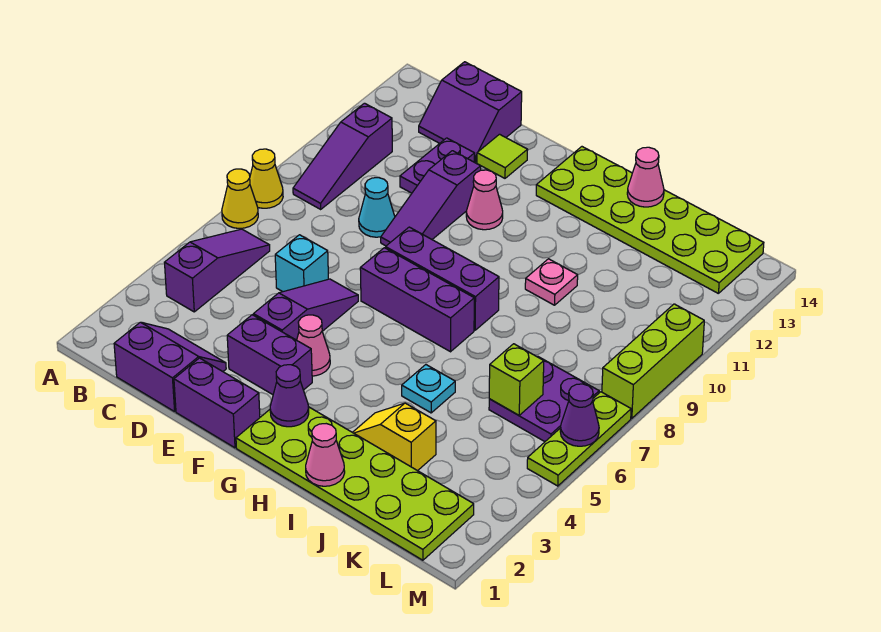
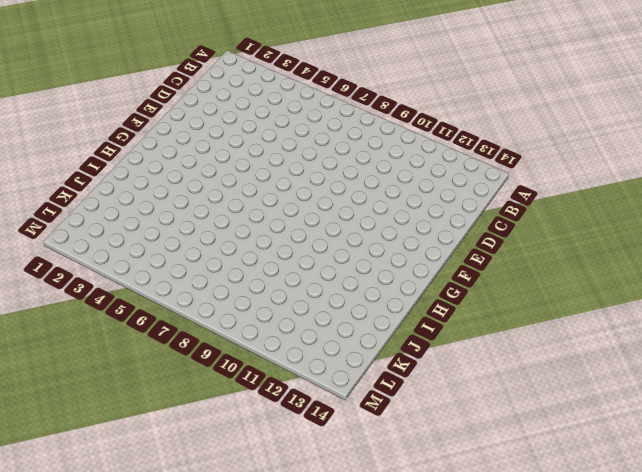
none -> yellow 1x1 cone [222,169,258,228]
none -> yellow 1x1 cone [250,149,283,208]
none -> purple 1x3 slope [164,229,270,312]
none -> purple 1x3 slope [293,103,392,209]

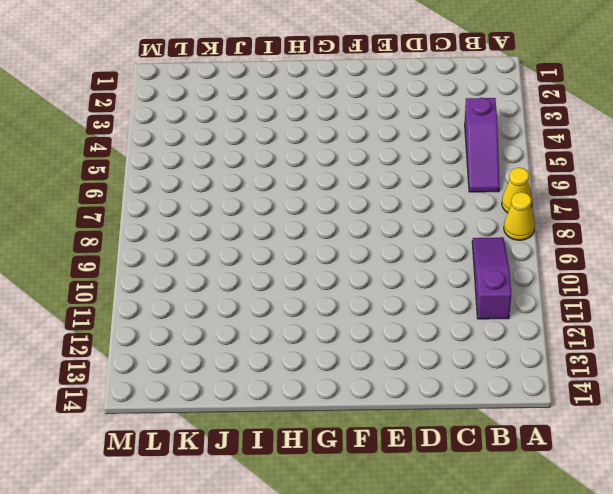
none -> purple 2x2 slope [114,322,226,412]
none -> purple 2x2 slope [419,62,522,163]
none -> cyan 1x1 brick [275,235,328,292]
none -> cyan 1x1 cone [359,178,395,237]

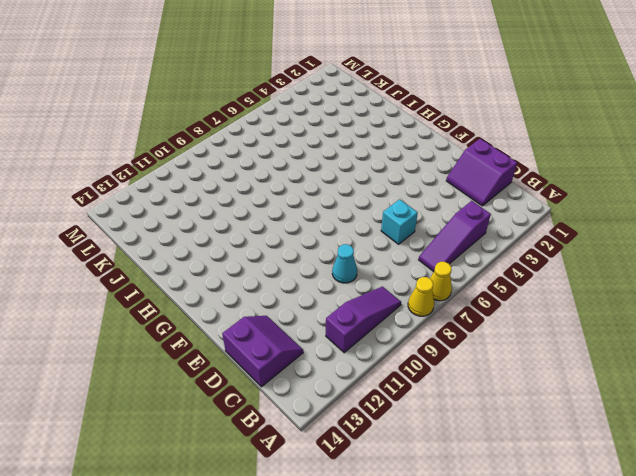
none -> purple 1x2 plate [400,138,475,193]
none -> purple 1x2 brick [174,358,260,448]
none -> purple 1x2 brick [227,315,312,395]
none -> purple 1x3 slope [253,279,358,340]

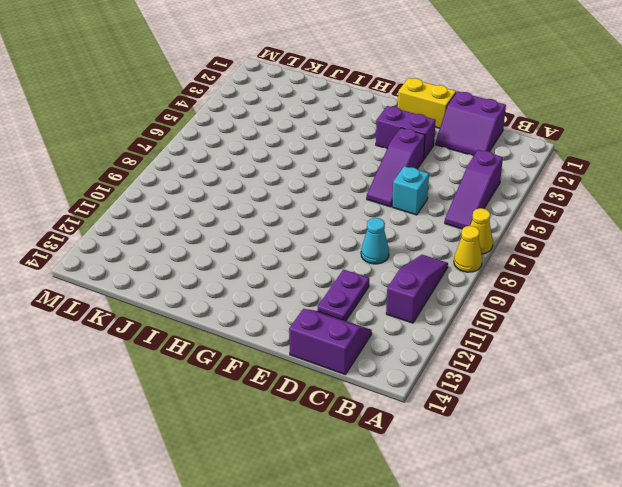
yellow 1x2 brick [398,78,456,128] -> purple 1x2 brick [174,358,260,448]
none -> purple 1x3 slope [381,151,481,246]
none -> lime 1x1 tile [477,134,528,178]
none -> pink 1x1 cone [297,315,330,376]
none -> purple 1x3 brick [360,248,474,352]

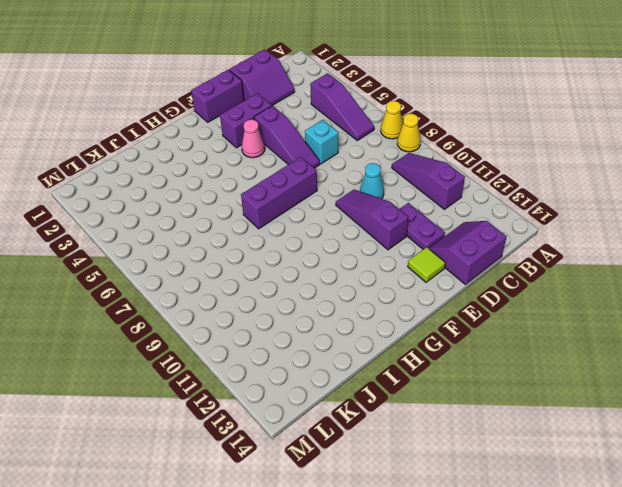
none -> purple 1x3 brick [386,227,499,330]
none -> pink 1x1 cone [466,170,503,230]
none -> lime 2x6 plate [236,407,474,560]
none -> lime 2x6 plate [536,147,764,293]

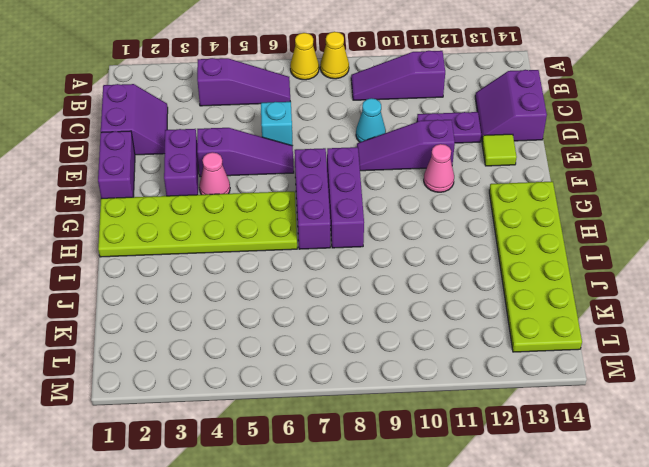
lime 2x6 plate [98,191,297,257] -> lime 2x6 plate turned to [236,407,474,560]
none -> yellow 1x2 slope [353,403,436,471]
none -> cyan 1x1 plate [402,365,455,413]
none -> pink 1x1 plate [525,259,578,305]
none -> purple 2x2 plate [489,356,599,442]

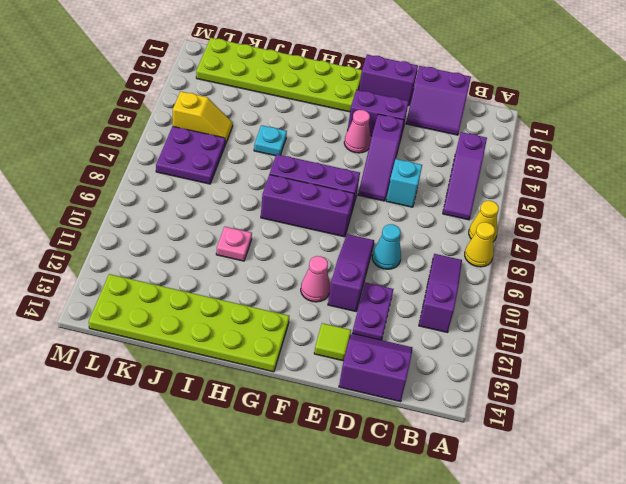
yellow 1x2 slope [173,91,233,144] -> yellow 1x2 slope moved to [353,403,436,471]
none -> lime 1x3 plate [527,392,631,486]
none -> lime 1x3 brick [602,304,704,418]
none -> purple 1x1 cone [270,365,309,427]
none -> pink 1x1 cone [306,424,345,486]

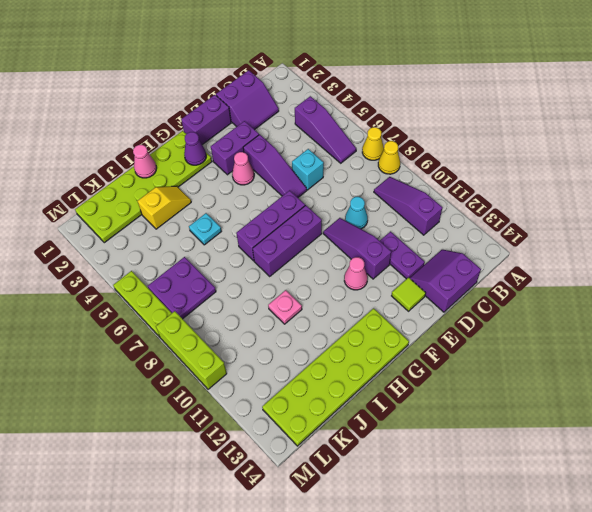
none -> pink 1x1 cone [627,147,664,207]
none -> lime 1x1 brick [489,344,544,415]
none -> purple 1x1 cone [560,384,599,446]

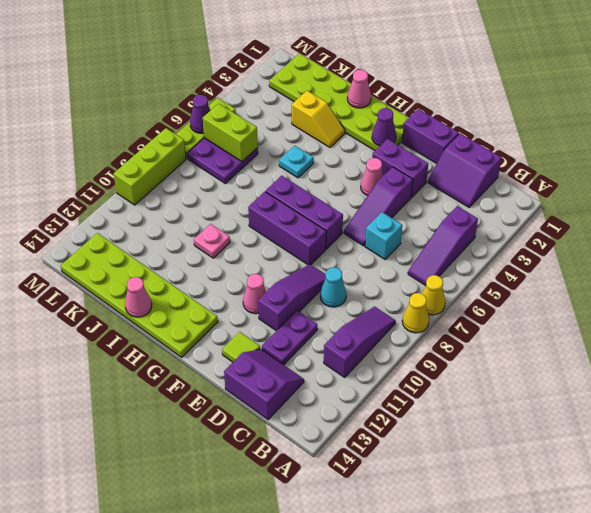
lime 1x2 brick [203,104,258,162] -> lime 1x1 brick [489,344,544,415]

